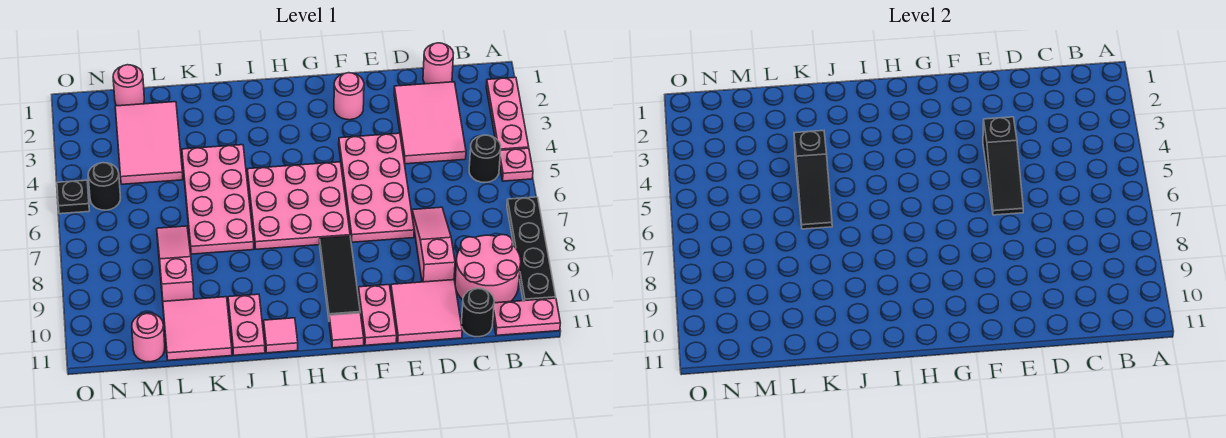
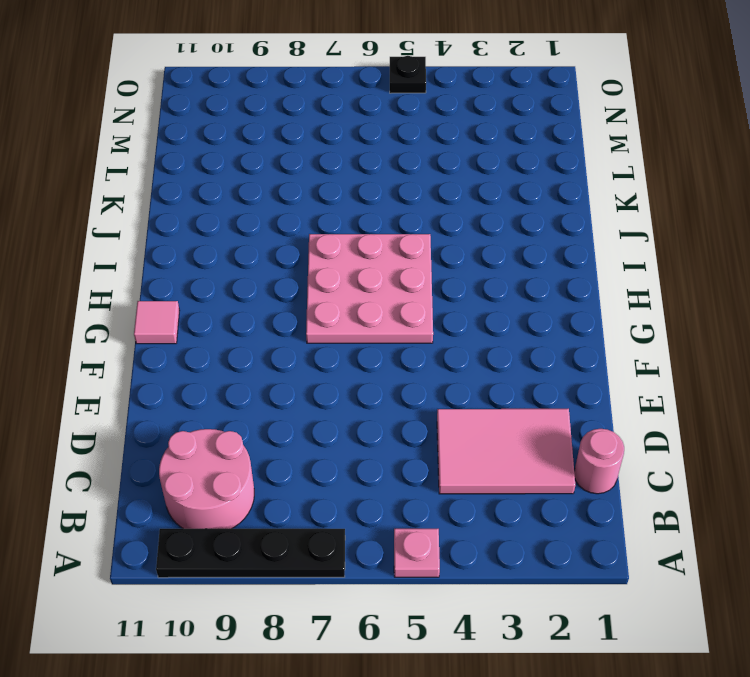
none -> pink 1x3 plate [486,77,529,150]
none -> pink 1x2 plate [493,298,560,335]
none -> black 1x1 round brick [469,135,501,182]

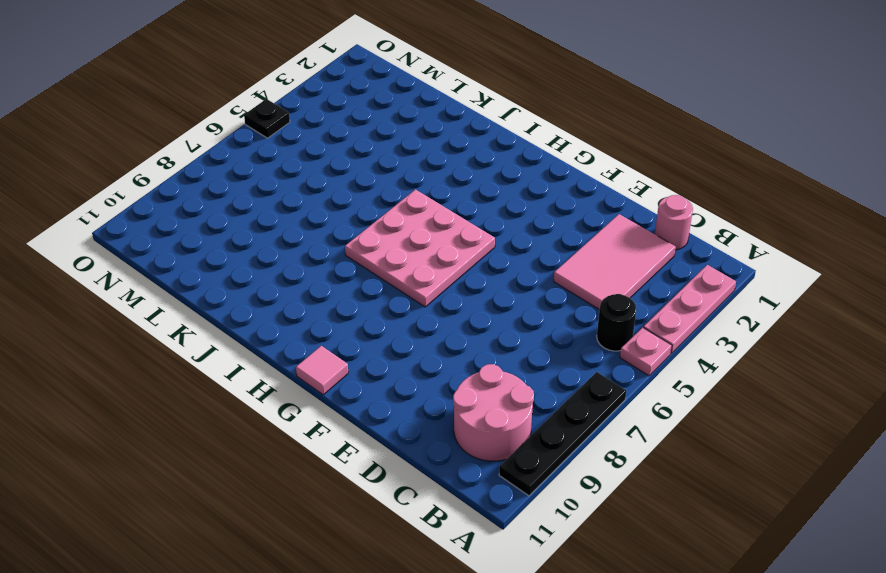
none -> pink 1x2 plate [493,298,560,335]
none -> black 1x1 round brick [461,288,494,337]
none -> pink 1x3 slope [412,207,455,282]

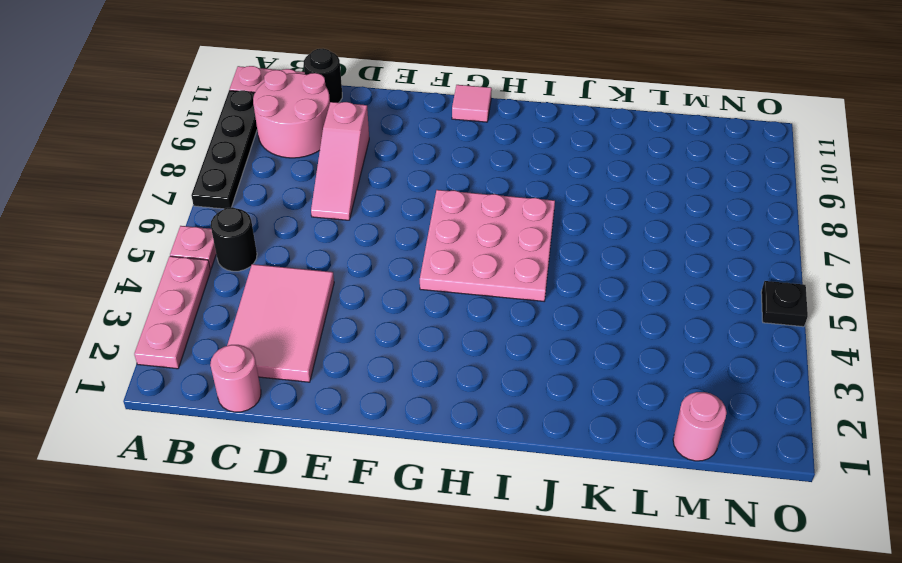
none -> pink 2x2 tile [391,280,462,343]
none -> pink 2x4 plate [339,133,414,242]
none -> pink 1x1 round brick [334,73,364,120]

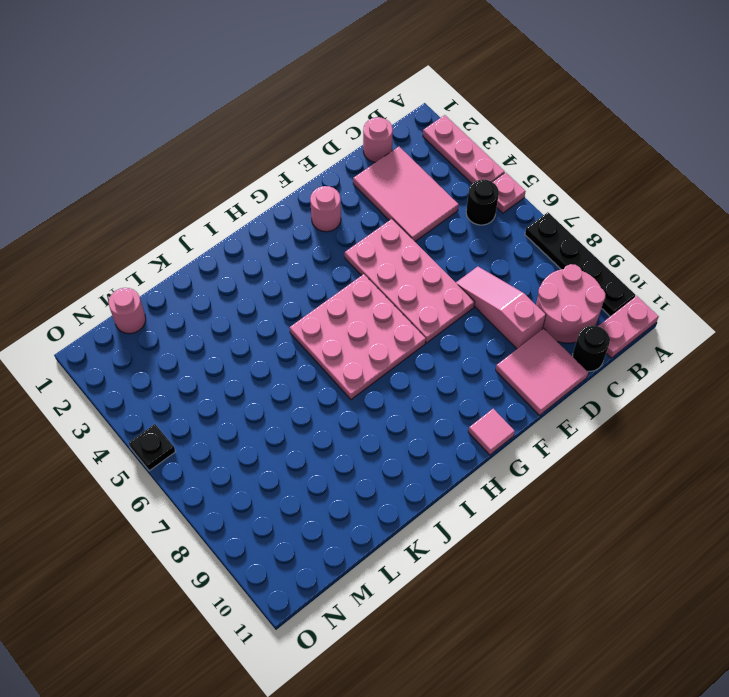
none -> pink 1x2 plate [358,285,397,345]
none -> black 1x3 tile [320,236,360,317]
none -> pink 1x1 tile [264,318,298,353]

